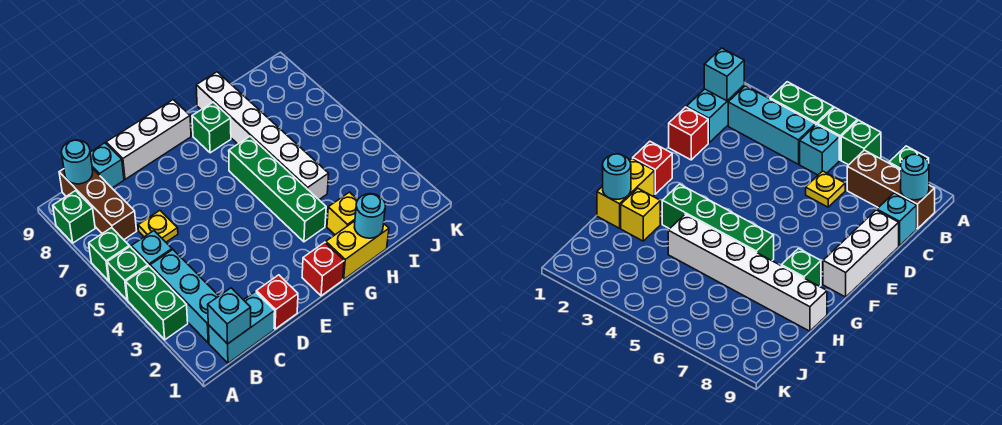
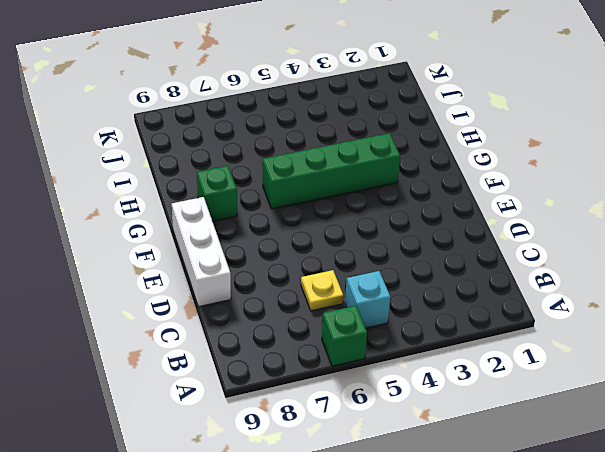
none -> green 1x2 brick [126,266,188,340]
none -> green 1x1 brick [107,247,148,300]
none -> green 1x1 brick [53,191,95,243]

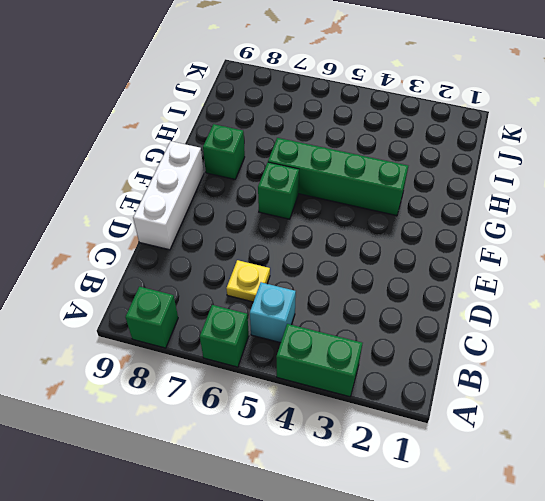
green 1x1 brick [258,162,299,219] -> green 1x1 brick moved to [107,247,148,300]
none -> cyan 1x2 brick [208,292,275,363]
none -> cyan 1x3 brick [150,250,219,343]
none -> brown 1x3 brick [59,168,137,240]

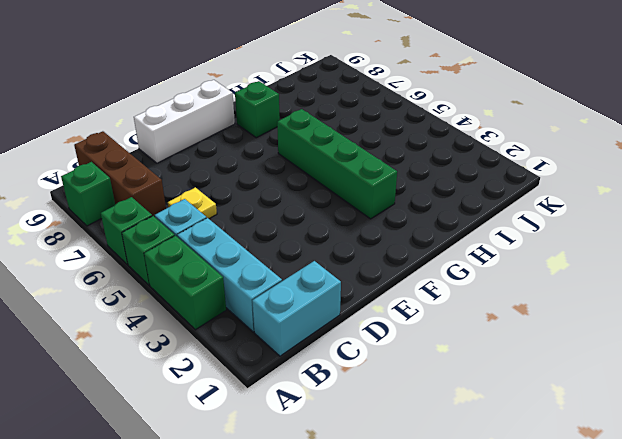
none -> cyan 1x1 brick [90,143,124,188]
none -> red 1x1 brick [256,275,298,329]
none -> red 1x1 brick [302,242,344,296]

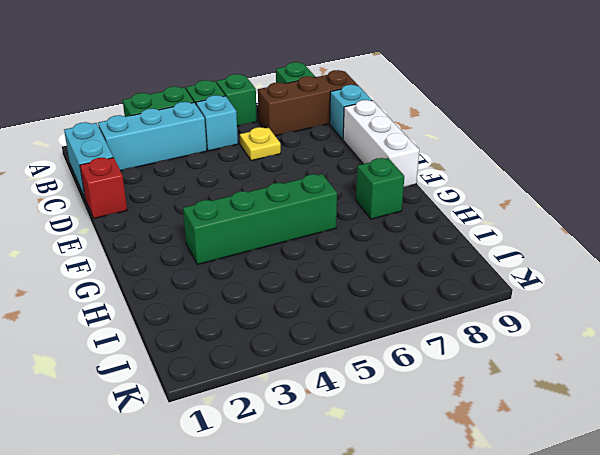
none -> red 1x1 brick [302,242,344,296]
none -> yellow 1x2 brick [326,221,389,279]
none -> yellow 1x1 brick [327,192,358,235]

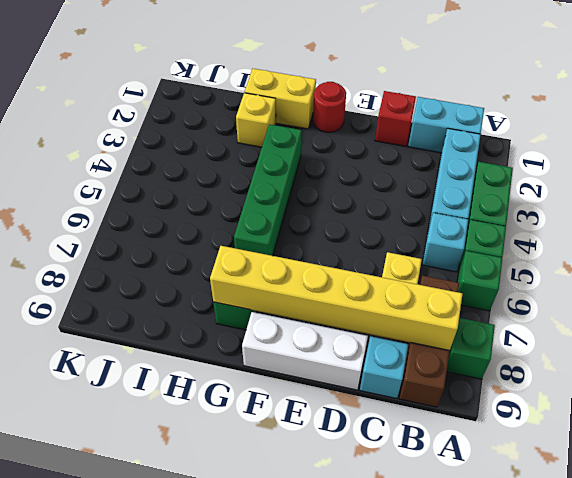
yellow 1x6 brick [210,246,462,351] -> none
red 1x1 round brick [313,82,346,132] -> red 1x1 brick [302,242,344,296]
none -> white 1x6 brick [196,72,329,199]
none -> cyan 1x1 brick [208,288,251,344]
none -> cyan 1x1 round brick [61,140,93,184]

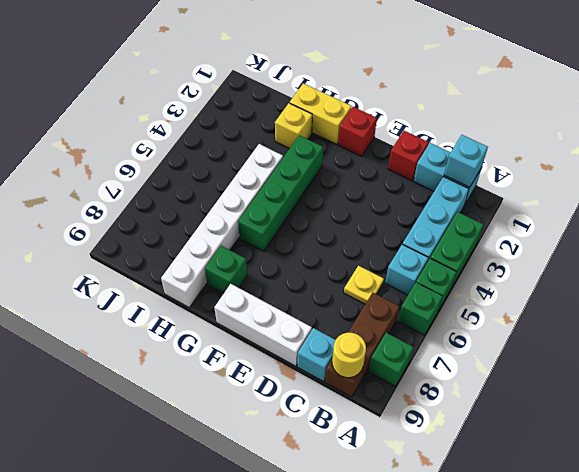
yellow 1x1 round brick [332,333,366,378] -> cyan 1x1 round brick [61,140,93,184]
none -> cyan 1x1 round brick [354,194,385,238]

